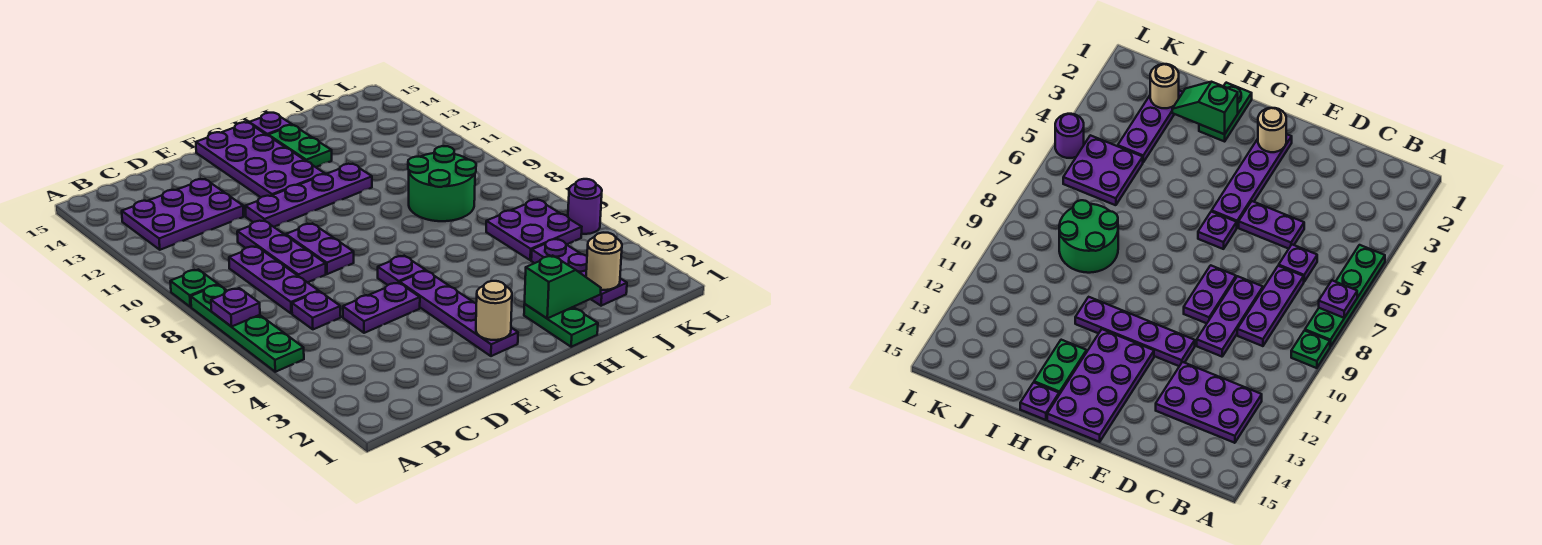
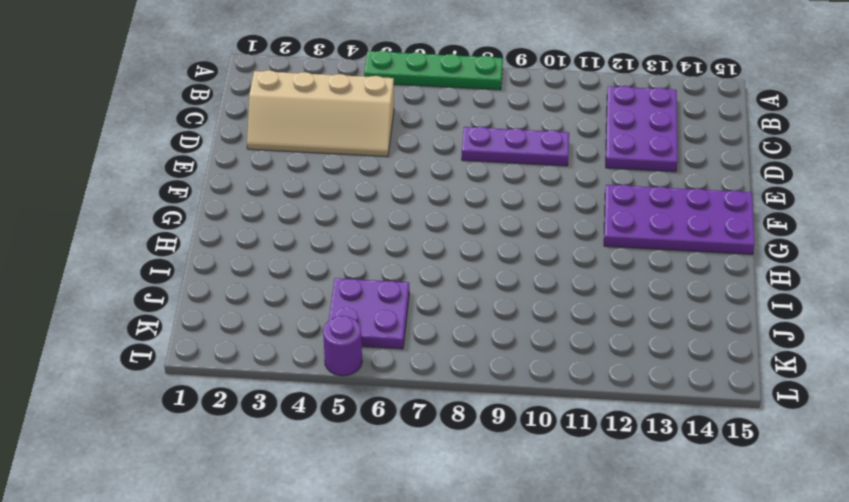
tan 2x4 slope [247,70,394,157] -> purple 1x2 plate [343,282,420,333]
none -> green 1x1 plate [170,270,218,307]
none -> purple 1x1 plate [292,291,341,329]
none -> purple 1x3 plate [229,246,319,314]

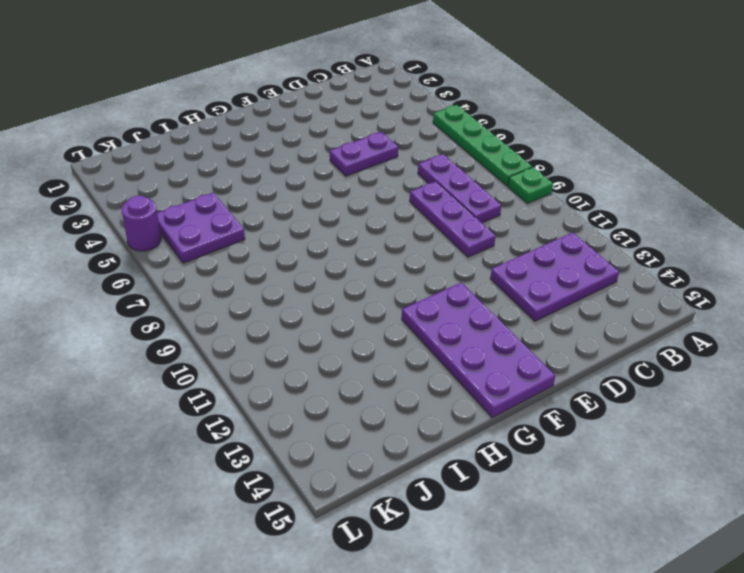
none -> purple 1x1 plate [292,291,341,329]
none -> purple 1x2 plate [286,223,354,274]
none -> purple 1x4 plate [245,164,372,227]

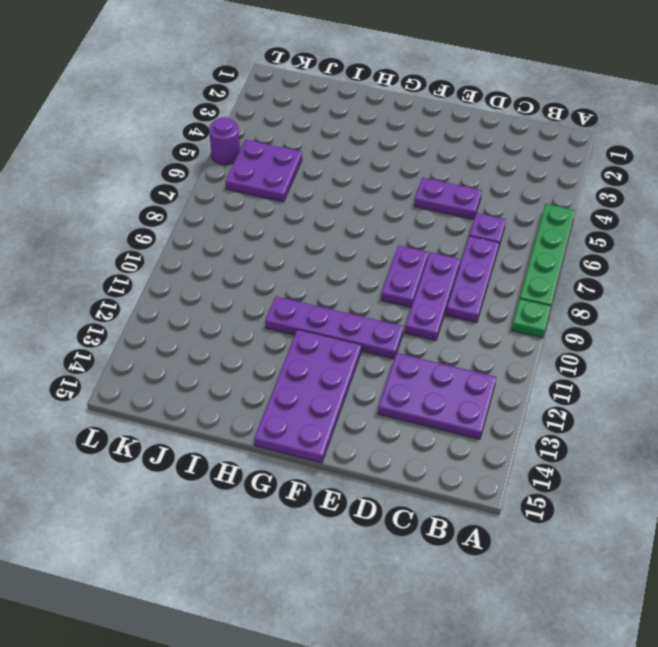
none -> purple 1x4 plate [400,271,518,356]
none -> purple 1x1 plate [378,256,425,285]
none -> green 1x2 plate [524,304,598,347]

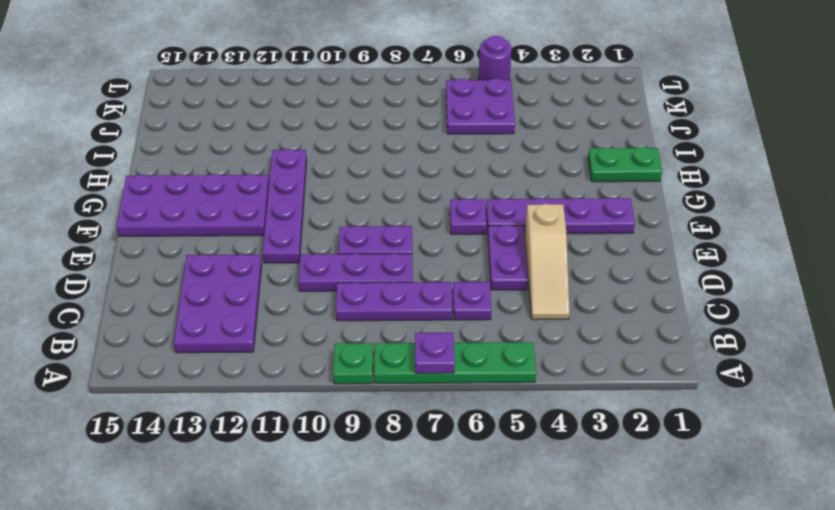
tan 1x3 slope [525,204,570,320] -> none
none -> green 1x2 plate [268,125,332,167]
none -> purple 1x1 plate [249,113,292,135]
none -> green 2x2 round brick [408,146,476,221]

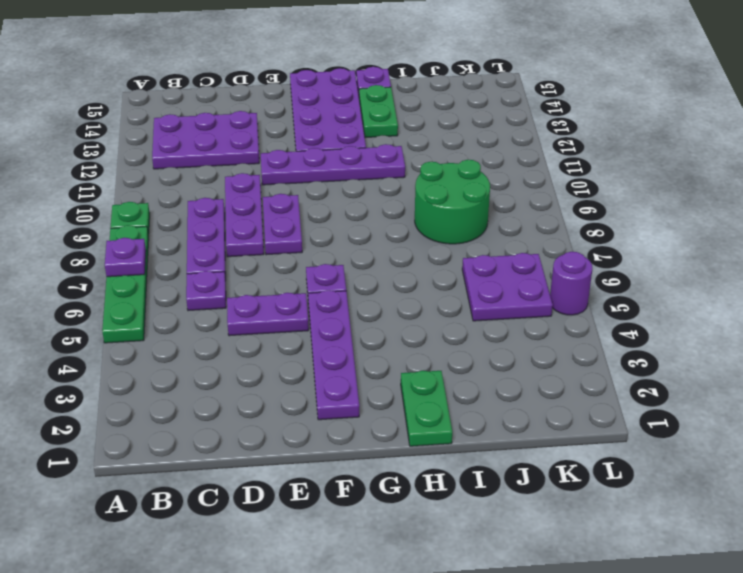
none -> purple 1x3 plate [531,239,627,306]
none -> tan 1x1 round brick [476,281,512,340]
none -> green 1x2 slope [525,255,601,318]

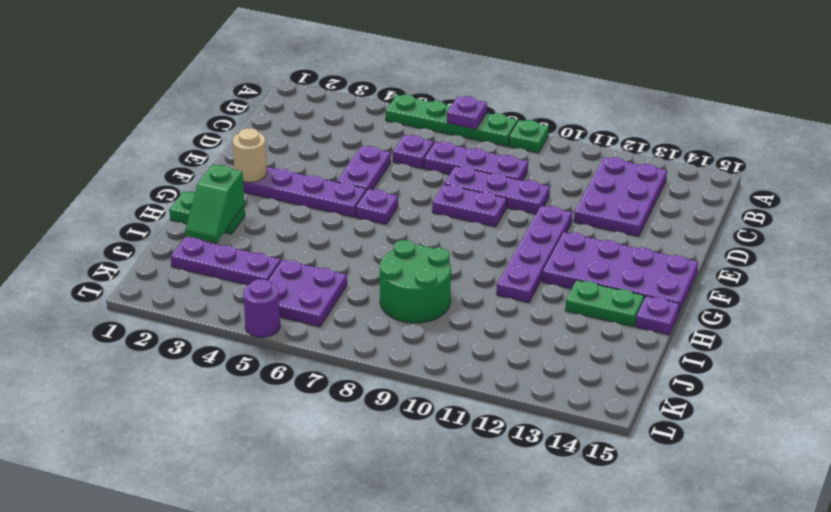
none -> tan 1x1 round brick [586,233,622,290]

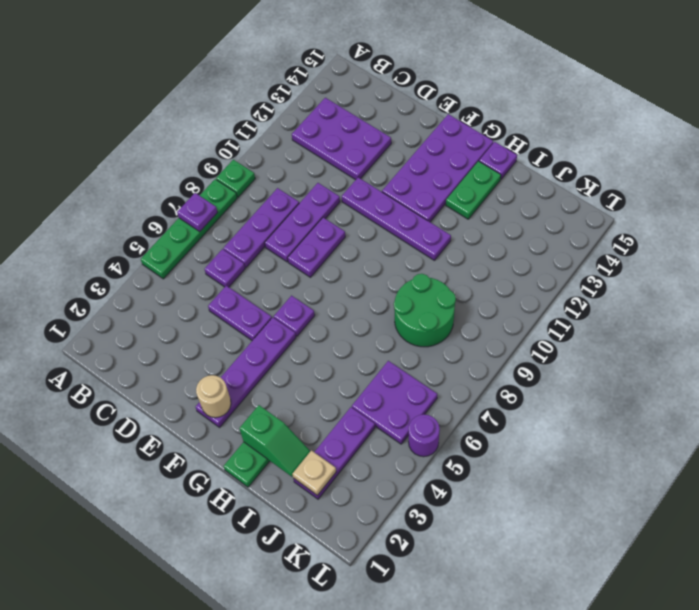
tan 1x1 plate [292,451,336,495] -> tan 1x1 round brick [586,233,622,290]

